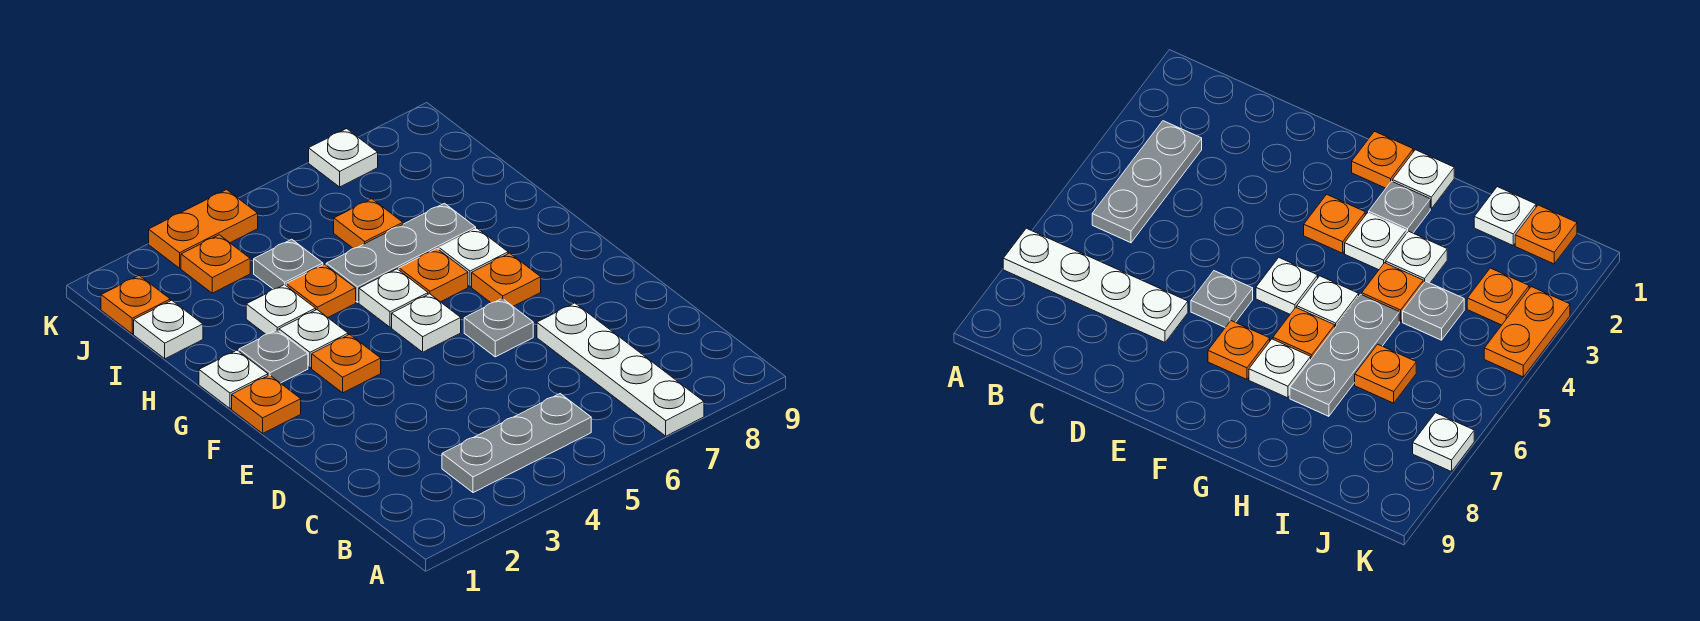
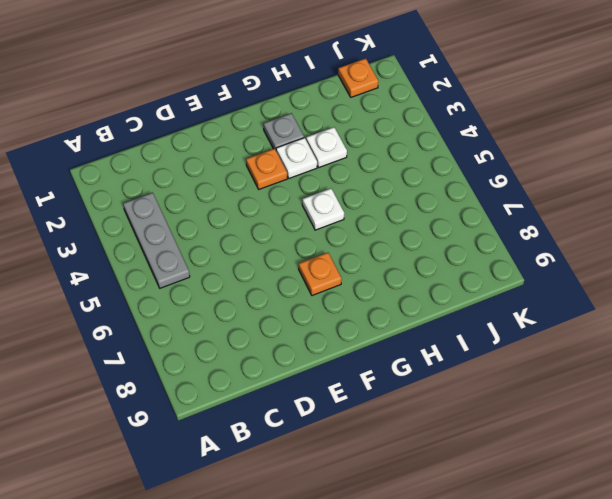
none -> white 1x4 plate [537,303,704,436]
none -> grey 1x1 plate [464,298,533,357]
none -> orange 1x1 plate [232,375,301,433]

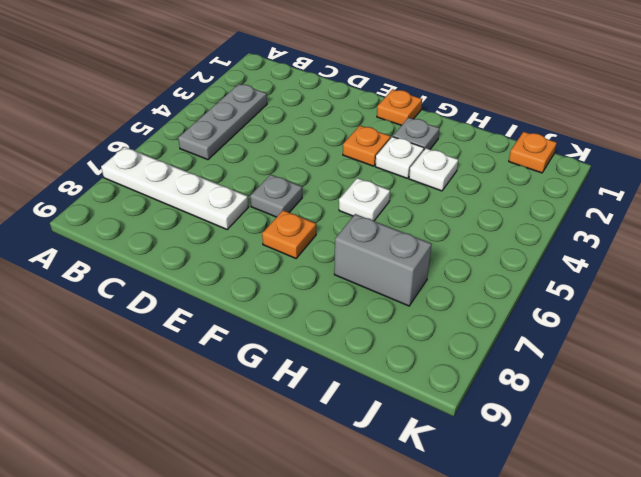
grey 1x2 brick [334,214,432,306] -> grey 1x3 plate [326,203,476,302]
none -> white 1x1 plate [392,294,461,352]
none -> white 1x1 plate [199,350,268,409]
none -> orange 1x1 plate [399,249,468,302]

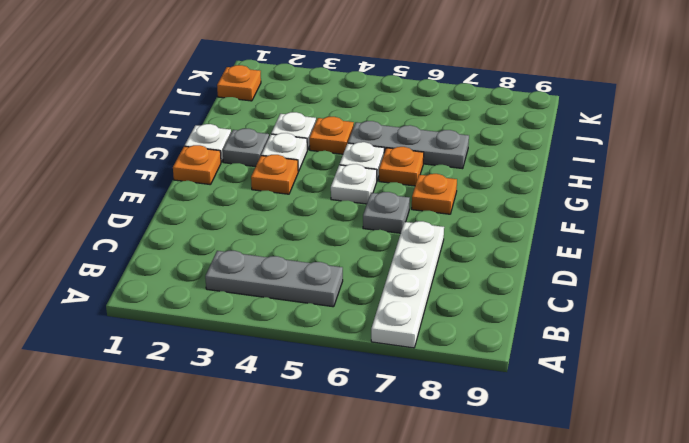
none -> white 1x1 plate [439,228,508,287]
none -> white 1x1 plate [134,300,203,359]
none -> grey 1x1 plate [254,239,323,289]

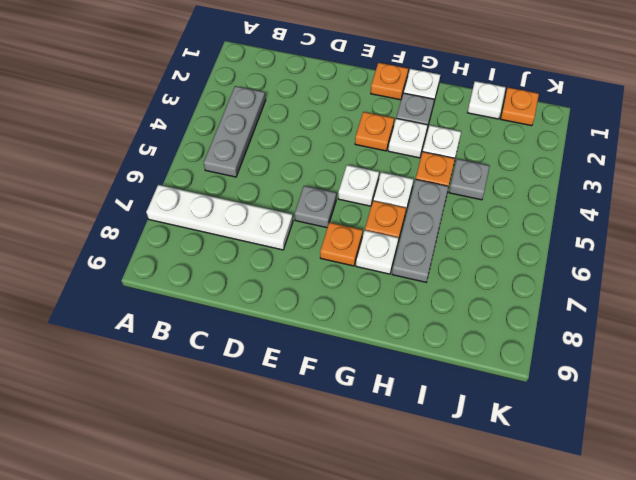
none -> orange 1x1 plate [334,199,403,249]
none -> orange 1x1 plate [181,235,250,293]
none -> orange 1x2 plate [149,190,258,268]

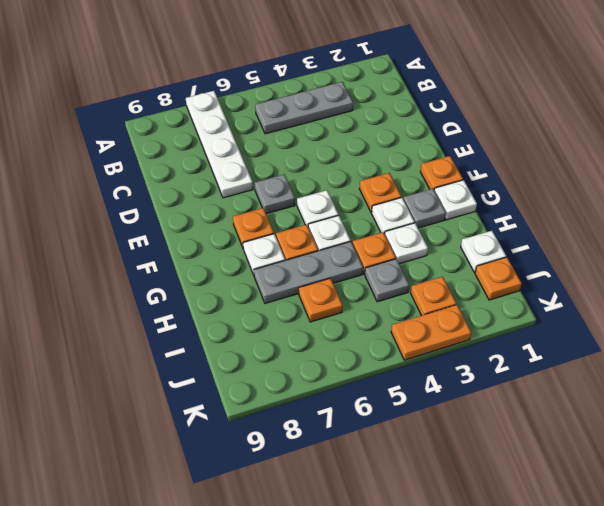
none -> white 1x1 plate [309,129,378,187]

